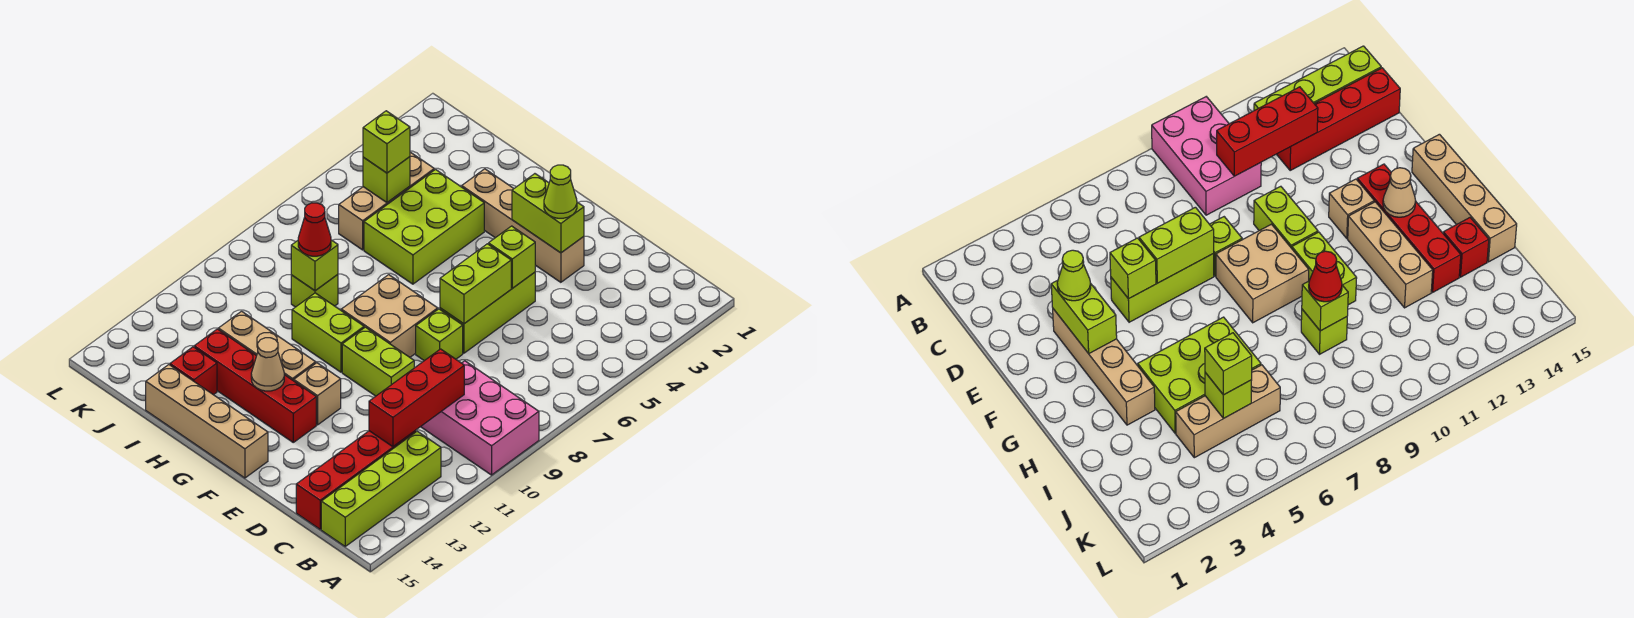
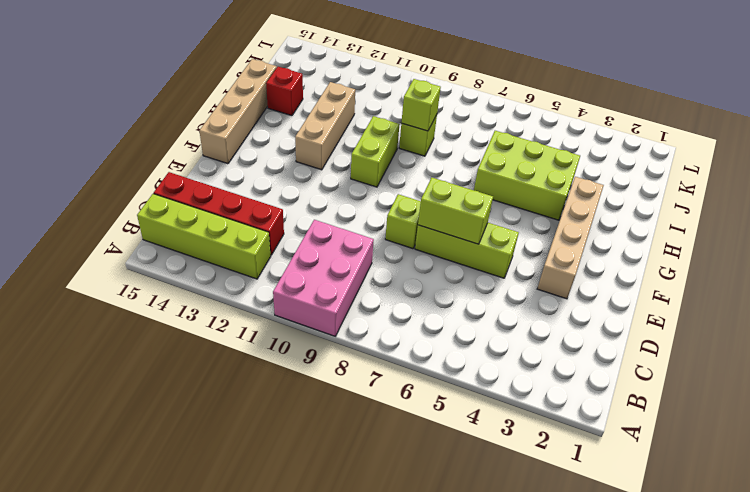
none -> lime 1x2 brick [342,327,414,396]
none -> tan 2x2 brick [341,275,438,357]
none -> tan 1x1 brick [294,363,341,425]

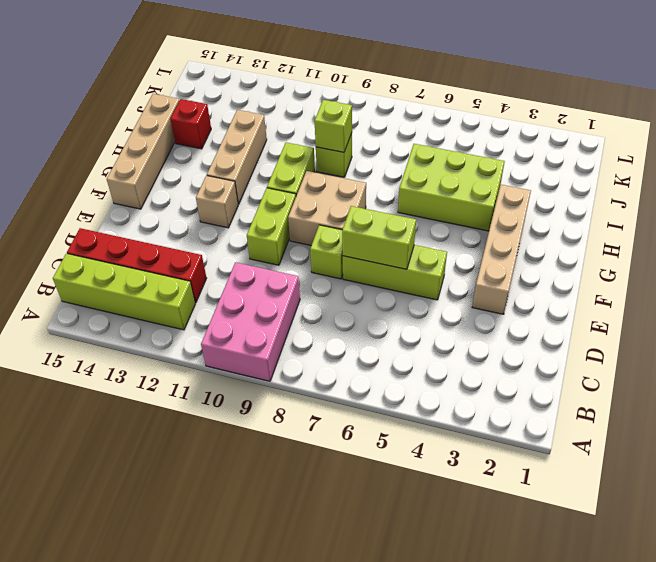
none -> red 1x4 brick [194,329,316,442]
none -> tan 1x3 brick [339,152,434,250]
none -> red 1x3 brick [369,349,464,447]

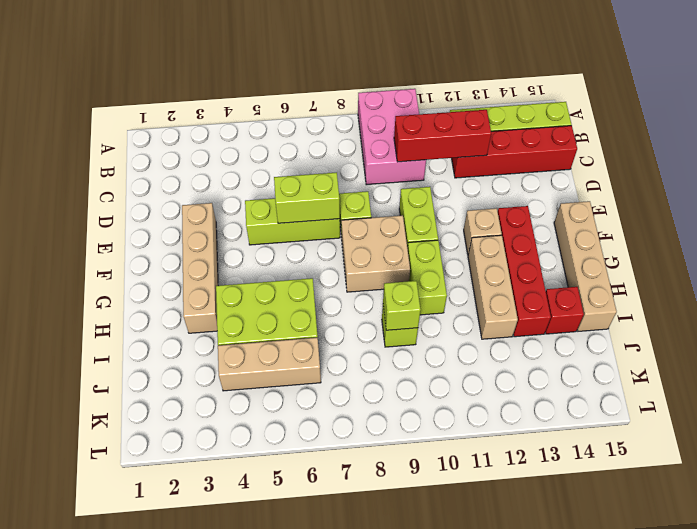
none -> lime 1x2 brick [512,174,584,253]
none -> lime 1x1 brick [489,226,535,288]
none -> tan 1x1 cone [251,338,284,391]

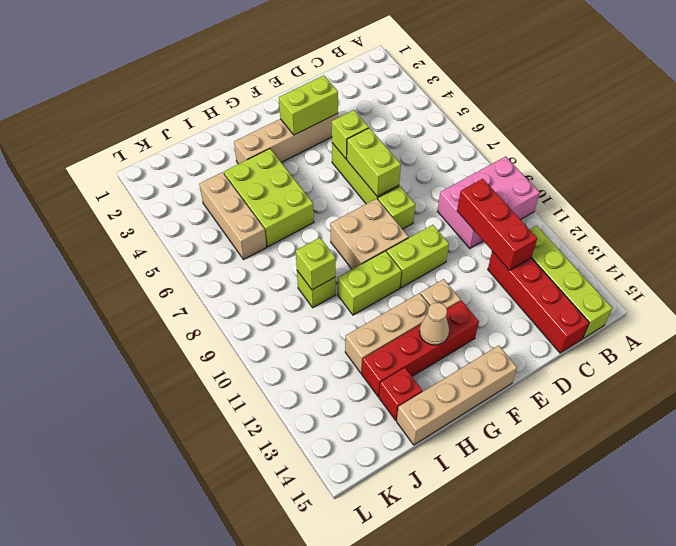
none -> lime 1x1 brick [363,157,410,203]
none -> lime 1x1 cone [544,165,577,218]
none -> red 1x1 cone [298,203,331,256]

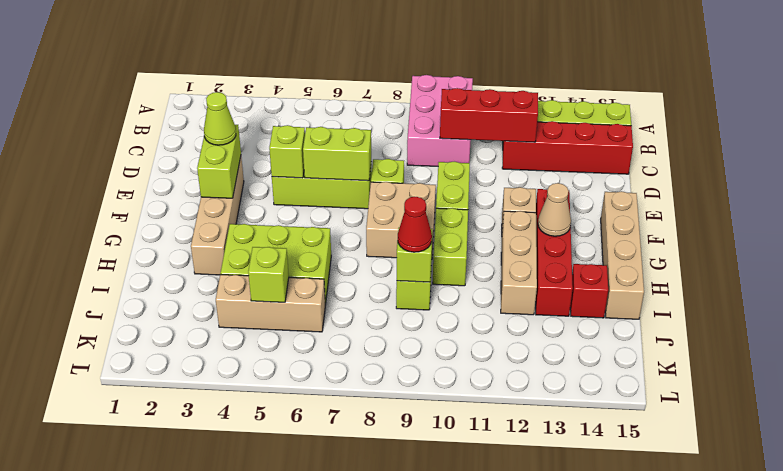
none -> lime 1x1 brick [363,111,410,173]

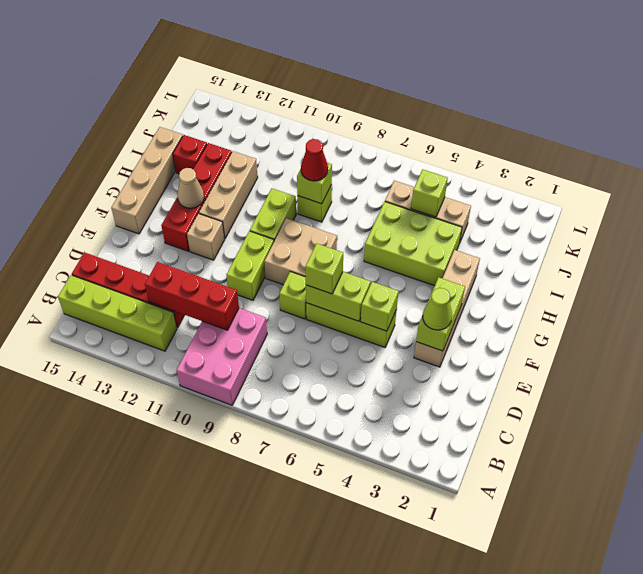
lime 1x1 brick [305,244,343,294] -> lime 1x1 brick moved to [363,111,410,173]

